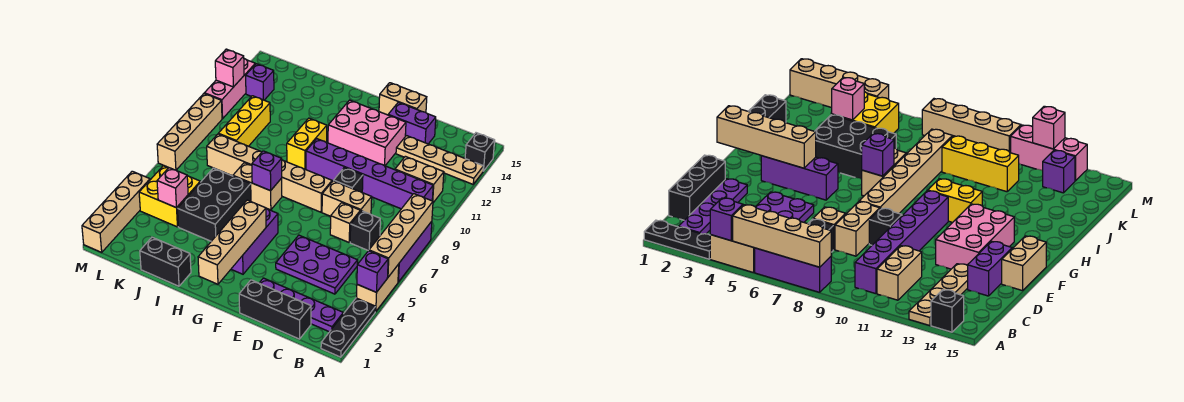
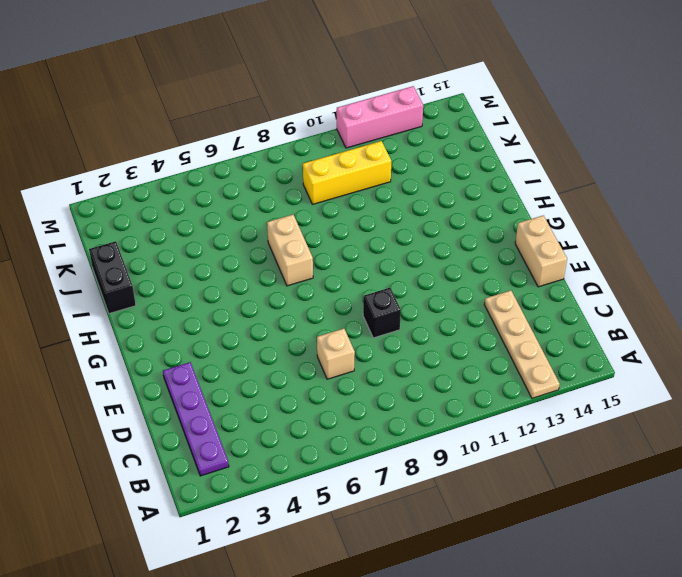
none -> black 1x3 plate [321,298,375,357]
none -> tan 1x2 brick [357,264,399,312]
none -> purple 1x3 brick [398,221,432,282]
none -> black 1x1 brick [465,133,495,171]

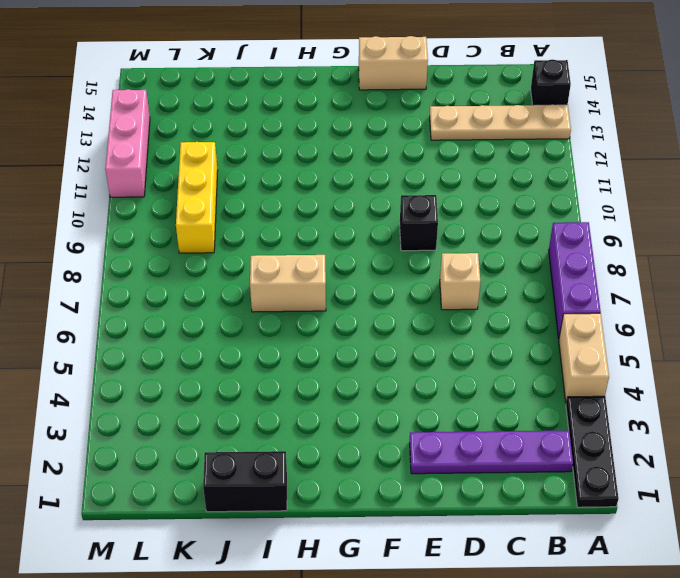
none -> purple 1x6 brick [306,139,433,209]
none -> tan 1x2 brick [395,156,444,203]
none -> black 1x3 brick [239,280,311,339]
none -> purple 2x3 plate [276,235,358,294]

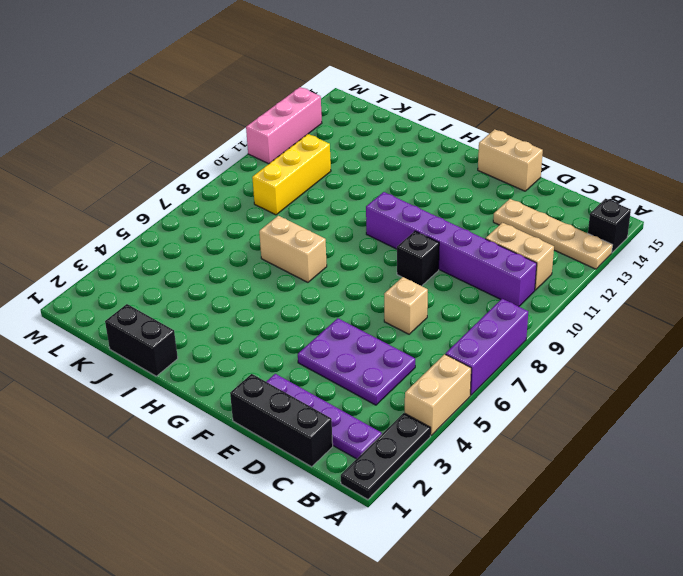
none -> black 1x1 brick [350,211,380,251]
none -> tan 1x2 brick [322,181,372,216]
none -> purple 1x2 brick [388,102,436,144]
none -> pink 2x3 brick [328,100,406,166]

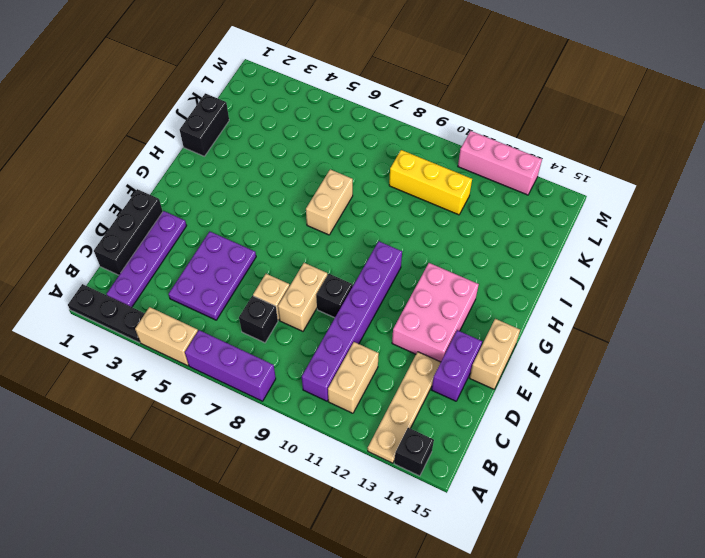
none -> tan 1x6 brick [207,134,332,212]
none -> purple 1x3 brick [231,209,278,274]
none -> yellow 1x2 brick [287,118,327,169]
none -> black 2x3 brick [177,168,251,241]

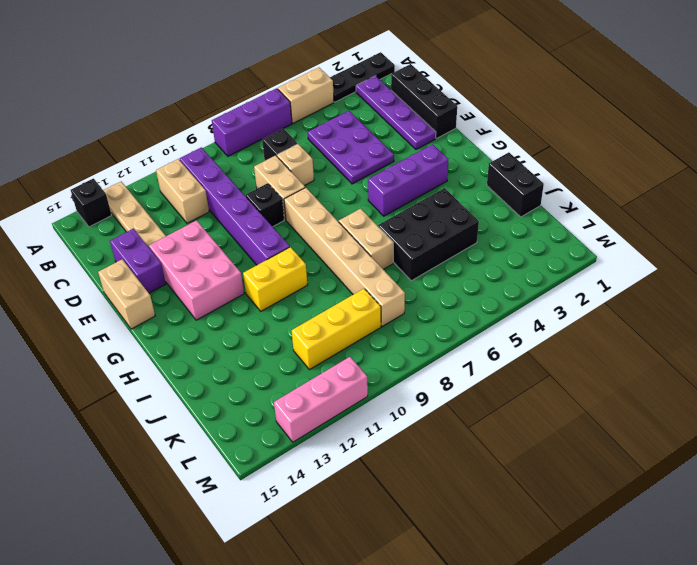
none -> yellow 2x2 brick [139,166,200,227]
none -> purple 1x1 brick [246,64,274,100]
none -> tan 1x4 brick [82,171,150,252]
none -> tan 1x4 brick [157,94,222,170]

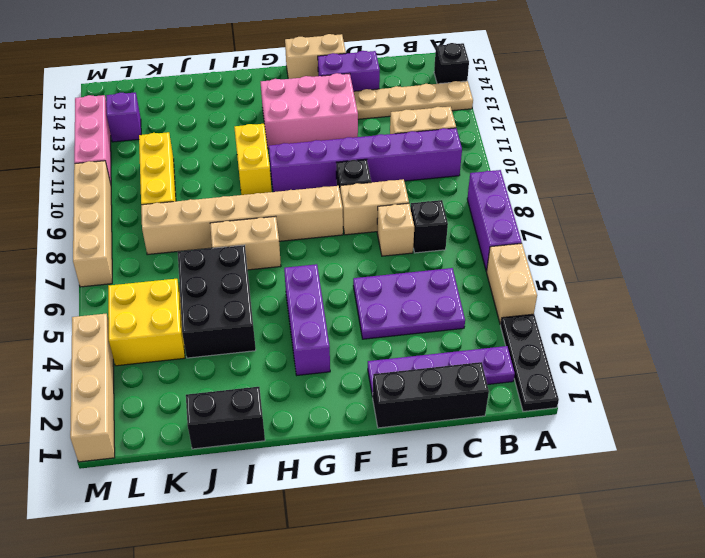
none -> purple 1x1 brick [357,251,388,292]
none -> tan 1x4 brick [369,194,433,277]
none -> tan 1x4 brick [198,200,266,284]
none -> purple 1x1 brick [252,151,282,191]

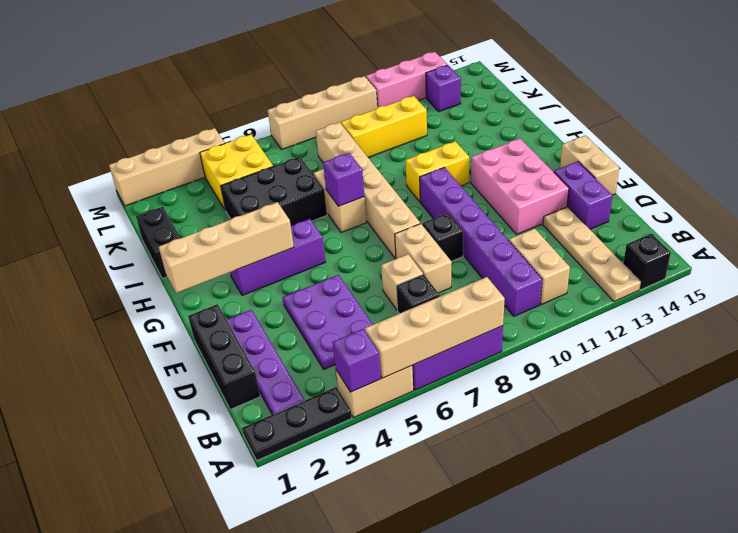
none -> pink 1x1 brick [157,168,188,208]
none -> pink 1x1 brick [215,49,244,87]

